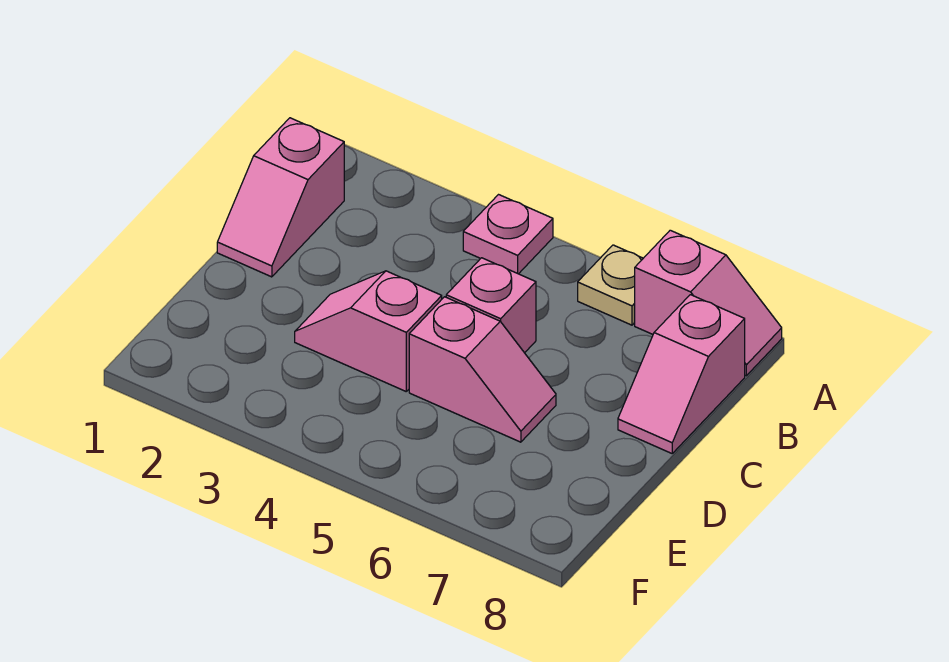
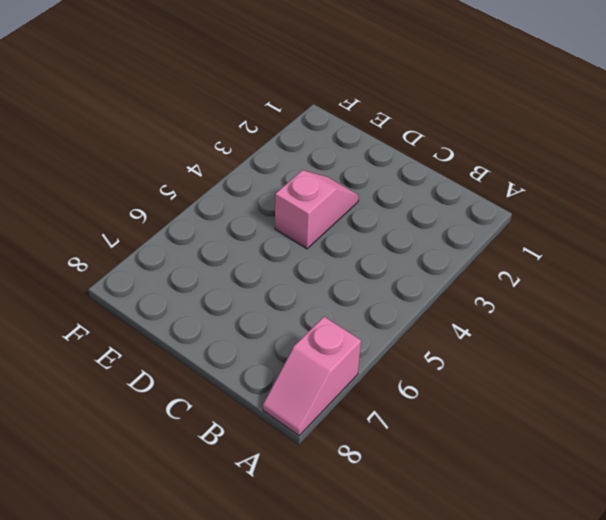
none -> pink 1x1 plate [463,195,553,274]
none -> tan 1x1 plate [578,245,643,325]

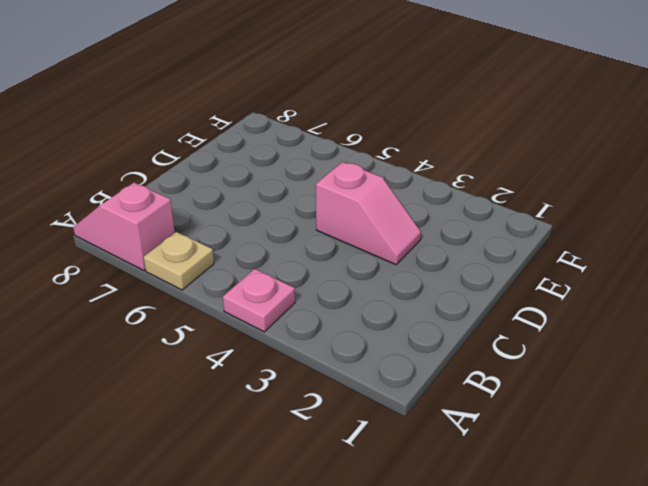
none -> pink 1x2 slope [217,118,344,277]
none -> pink 1x2 slope [618,295,745,453]

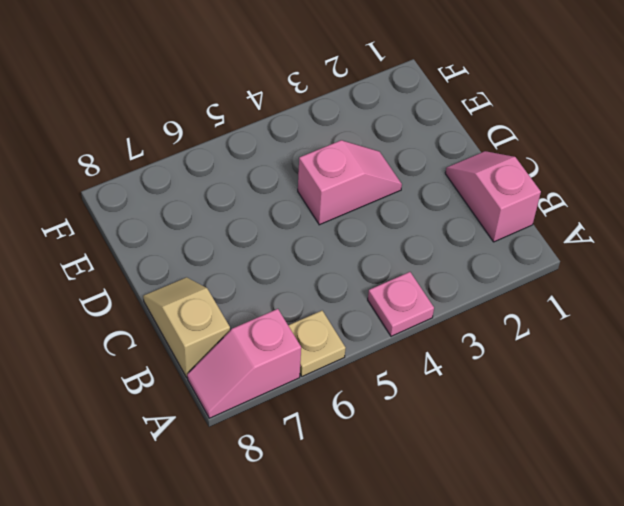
tan 1x2 slope [143,277,230,377] -> pink 1x2 slope [618,295,745,453]
none -> pink 1x1 brick [446,258,536,353]
none -> pink 1x2 slope [409,297,556,442]

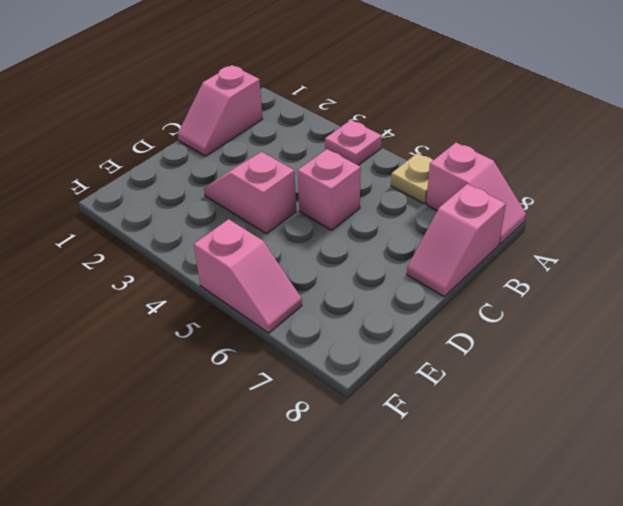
pink 1x2 slope [194,219,302,333] -> pink 1x2 slope moved to [409,297,556,442]

